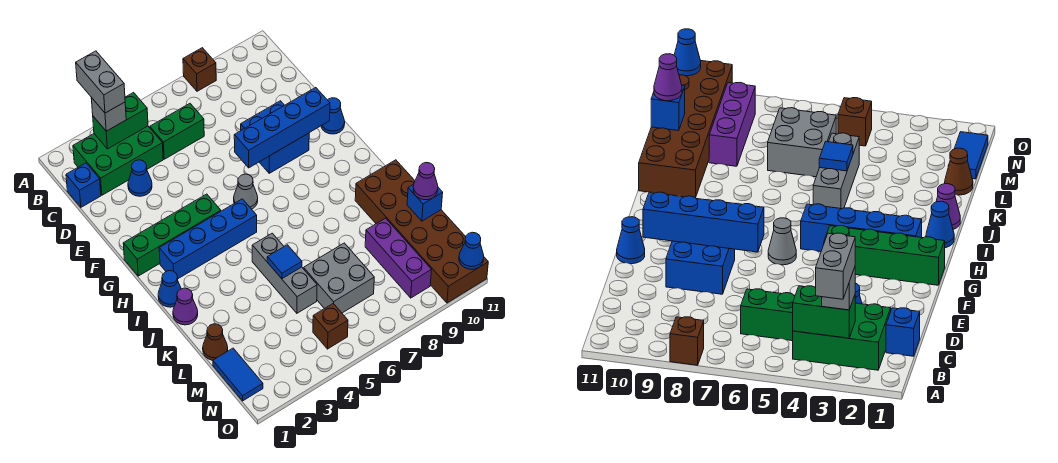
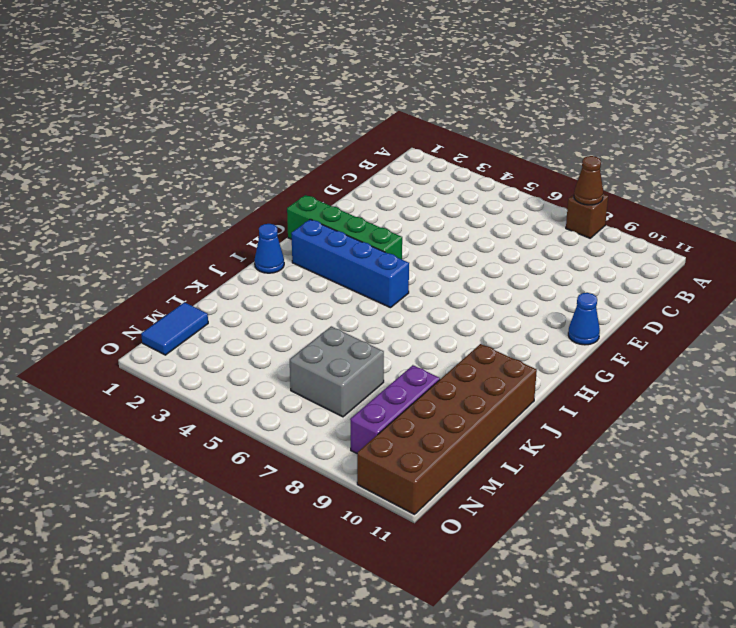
brown 1x1 cone [574,156,603,205] -> brown 1x1 cone moved to [203,324,228,360]
none -> green 2x3 brick [73,126,163,195]
none -> blue 1x1 brick [66,163,101,207]
none -> green 1x2 brick [150,104,204,159]

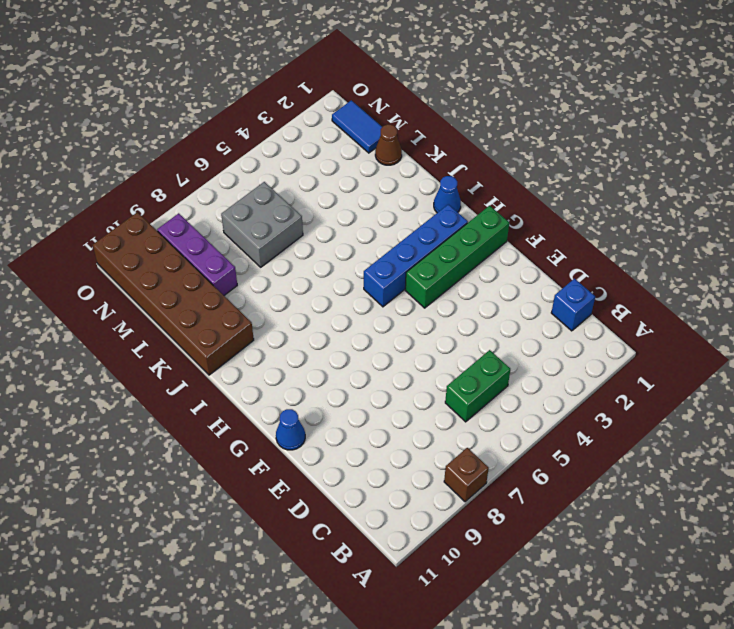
none -> green 2x3 brick [73,126,163,195]
none -> blue 1x1 cone [128,160,152,196]
none -> blue 2x2 brick [241,101,309,173]

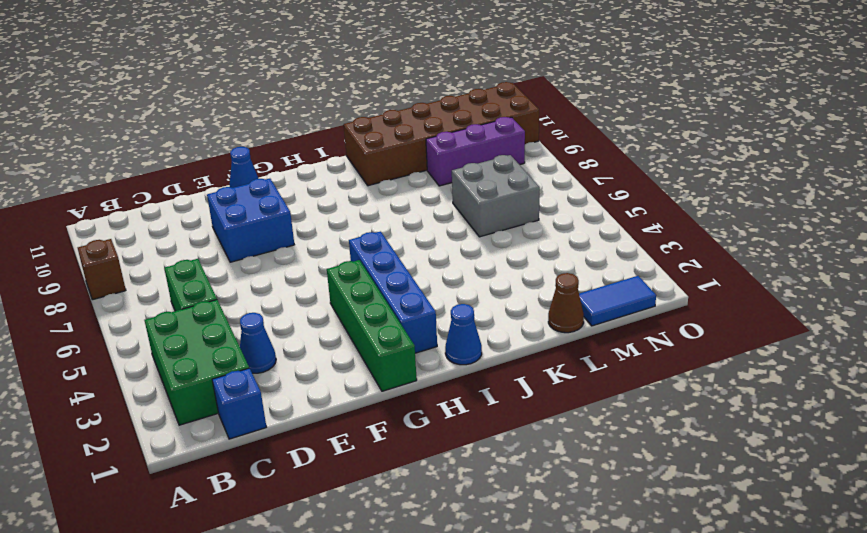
none -> grey 1x1 cone [234,174,258,209]
none -> purple 1x1 cone [173,288,198,325]
none -> grey 1x3 brick [252,233,317,313]

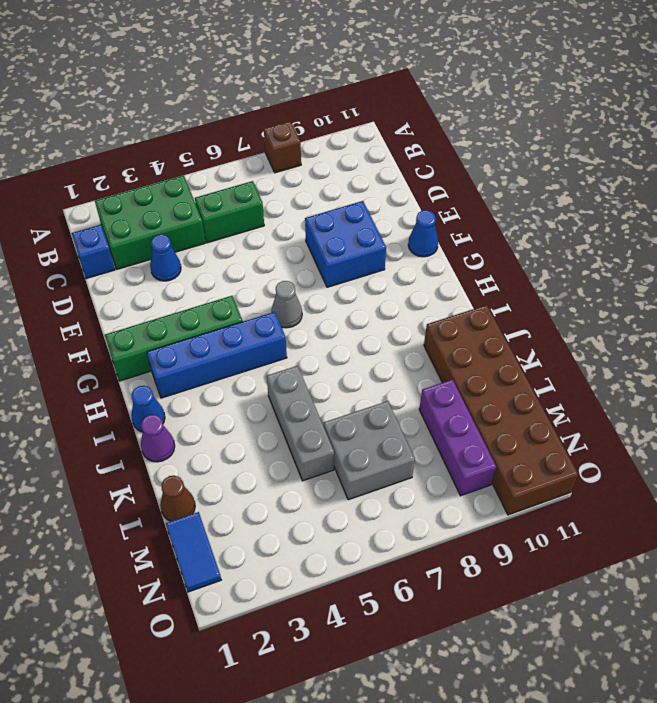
none -> brown 1x1 brick [313,303,348,349]
none -> green 1x2 brick [93,93,148,149]
none -> blue 1x4 brick [234,88,330,168]

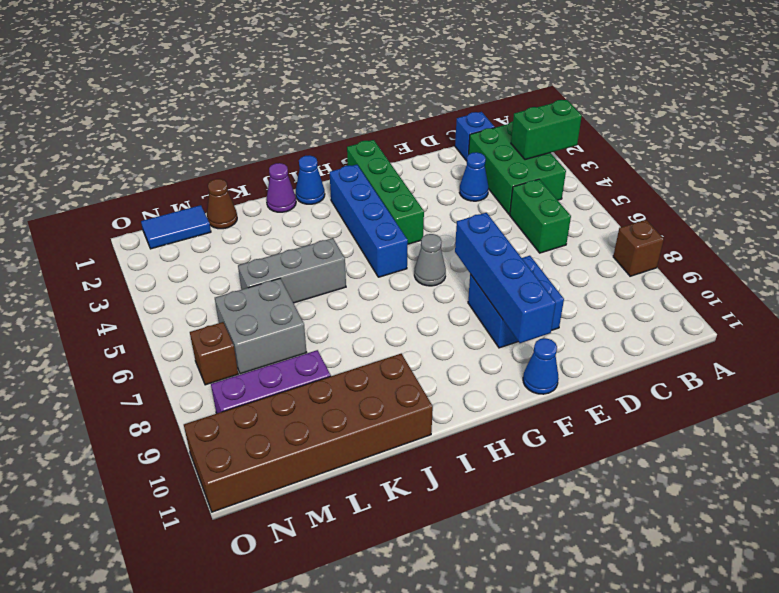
green 1x2 brick [511,100,582,160] -> green 1x2 brick turned to [93,93,148,149]
brown 1x1 brick [190,322,238,385] -> brown 1x1 brick moved to [313,303,348,349]
none -> blue 1x1 tile [267,245,302,279]
none -> blue 1x1 brick [407,184,443,221]
none -> blue 1x1 cone [459,232,484,269]

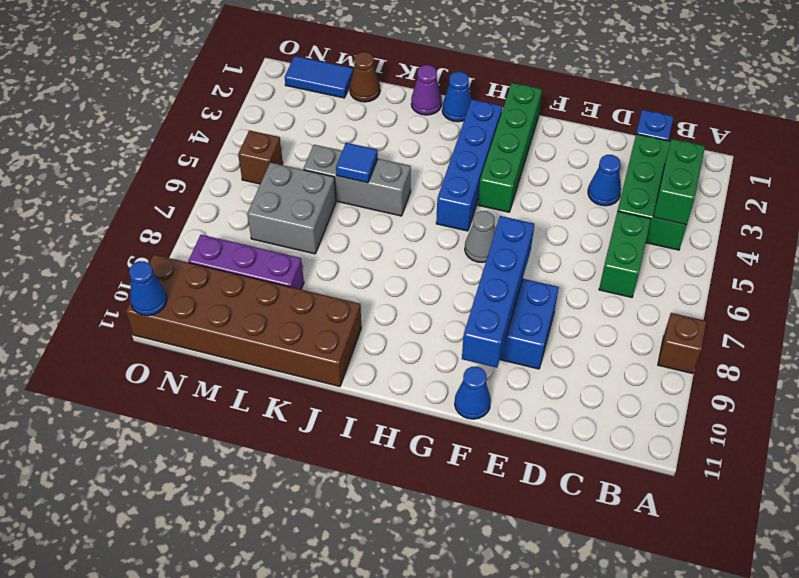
none -> blue 1x1 brick [407,184,443,221]
none -> grey 1x1 brick [91,98,126,131]
none -> purple 1x1 cone [413,163,438,200]

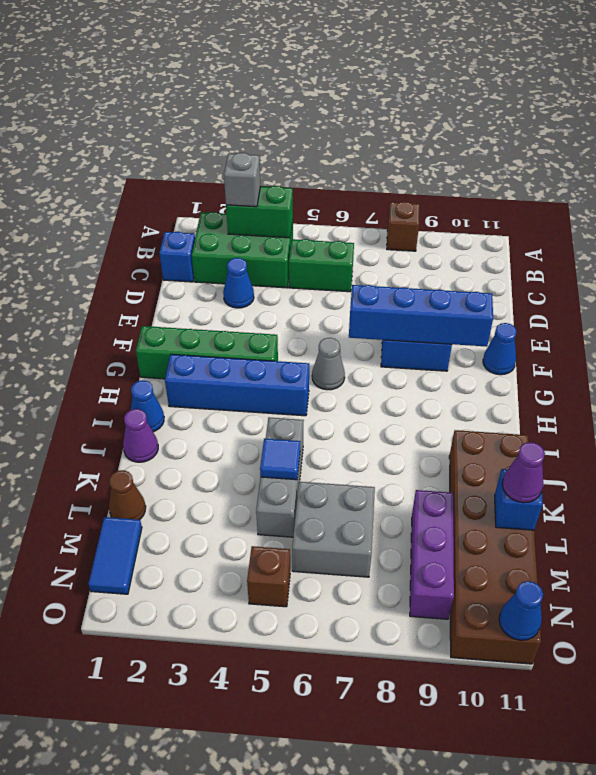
none -> grey 1x2 brick [76,51,125,113]

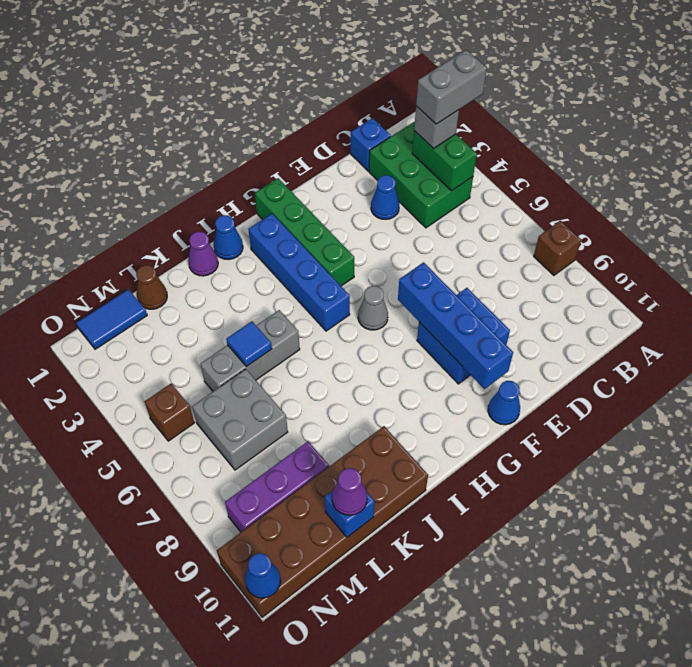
none -> green 1x2 brick [150,104,204,159]

